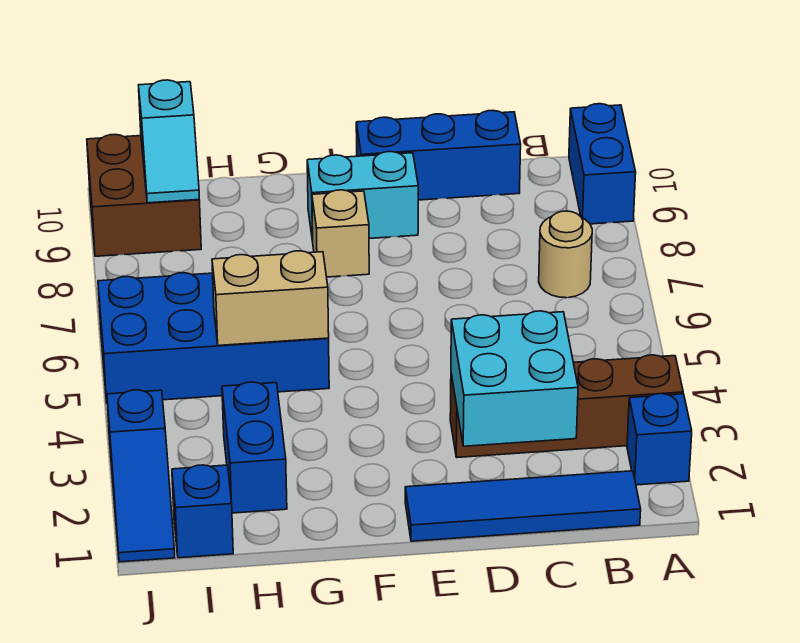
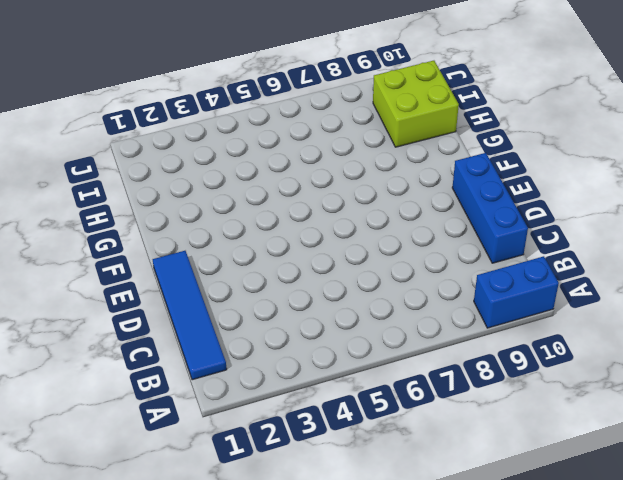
lime 2x2 brick [373,61,459,147] -> brown 2x2 brick [87,134,201,256]
none -> blue 1x1 brick [627,394,692,485]
none -> brown 1x4 brick [450,355,683,457]
none -> tan 1x1 round brick [539,211,592,298]

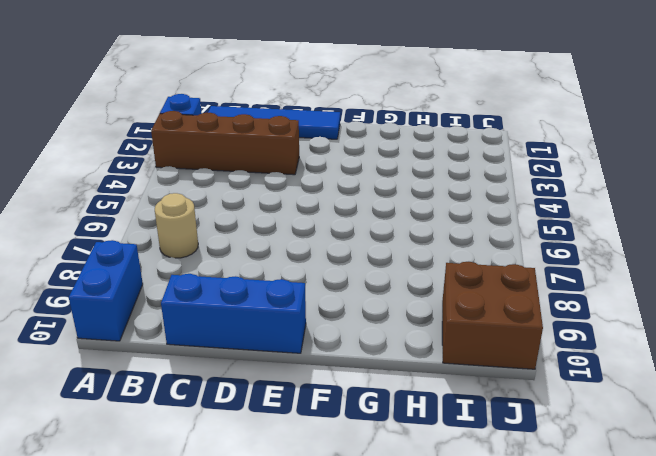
none -> cyan 1x2 brick [307,152,418,241]
none -> tan 1x1 brick [312,190,369,277]
none -> blue 2x4 brick [98,273,329,402]

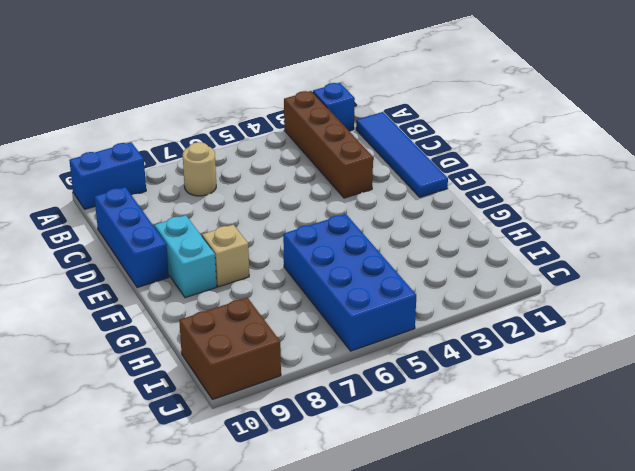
none -> blue 1x2 brick [222,382,287,513]
none -> blue 1x1 brick [172,465,233,558]
none -> blue 1x3 slope [107,390,175,562]

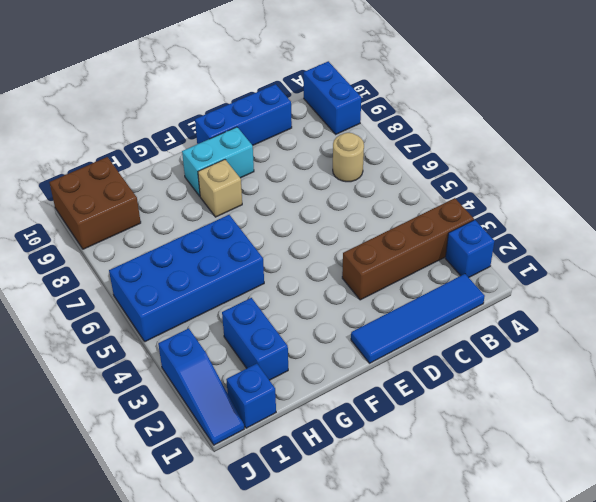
none -> cyan 2x2 brick [451,311,578,446]
none -> tan 1x2 brick [212,251,329,346]
none -> cyan 1x2 slope [139,80,199,203]

